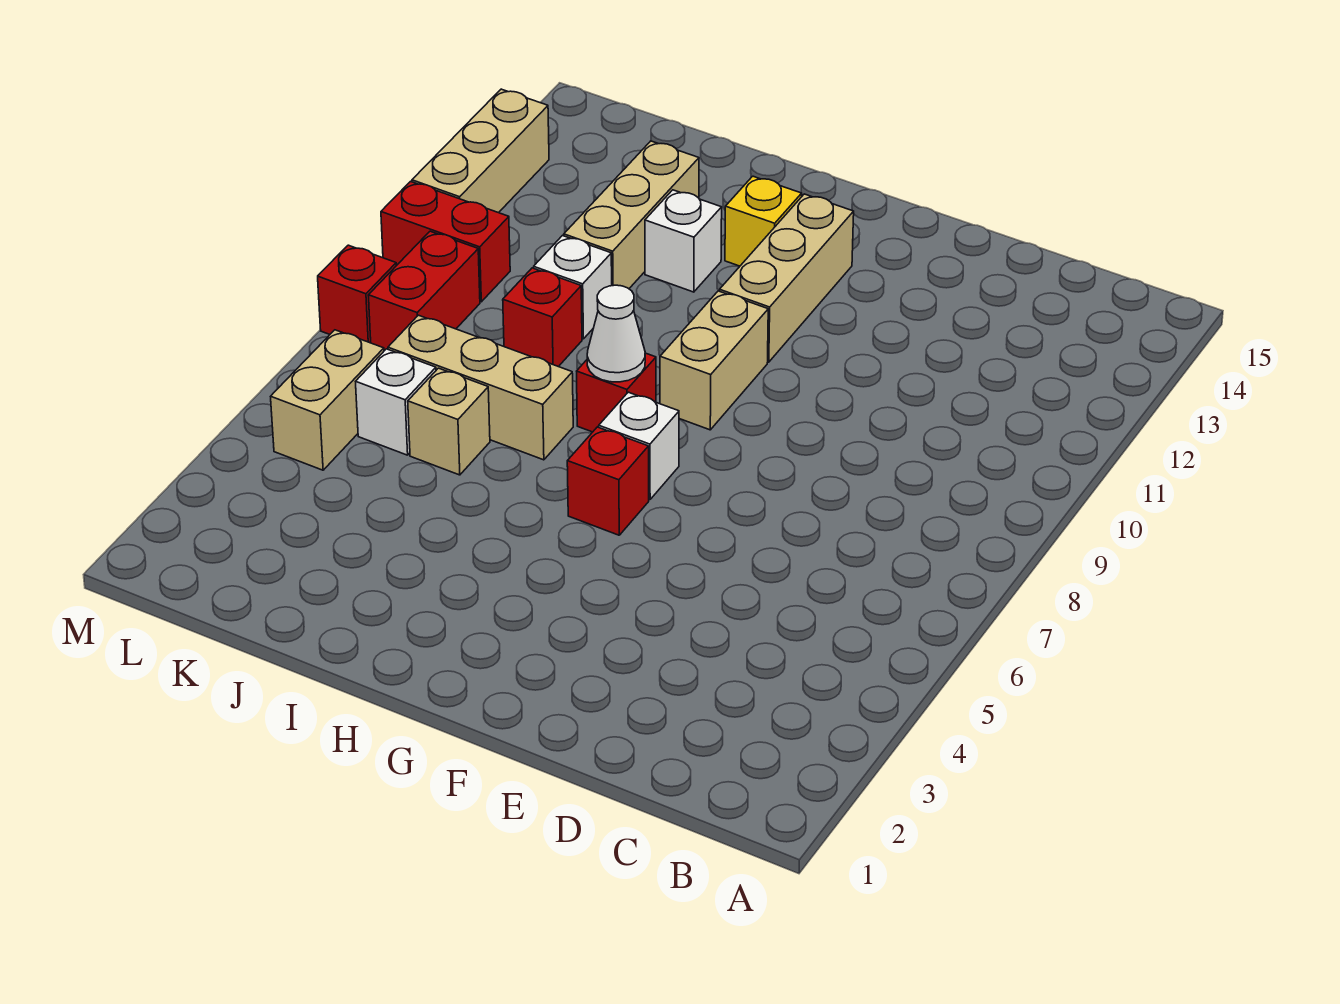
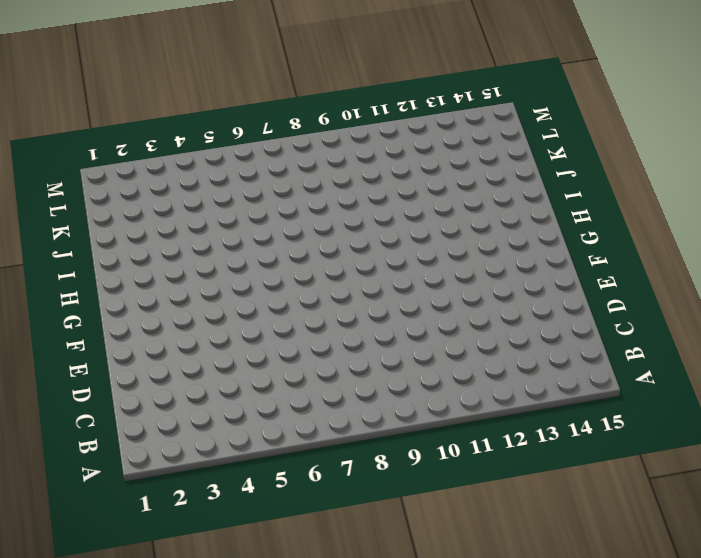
none -> red 1x1 brick [567,427,649,535]
none -> white 1x1 brick [599,392,679,500]
none -> tan 1x2 brick [660,291,768,430]

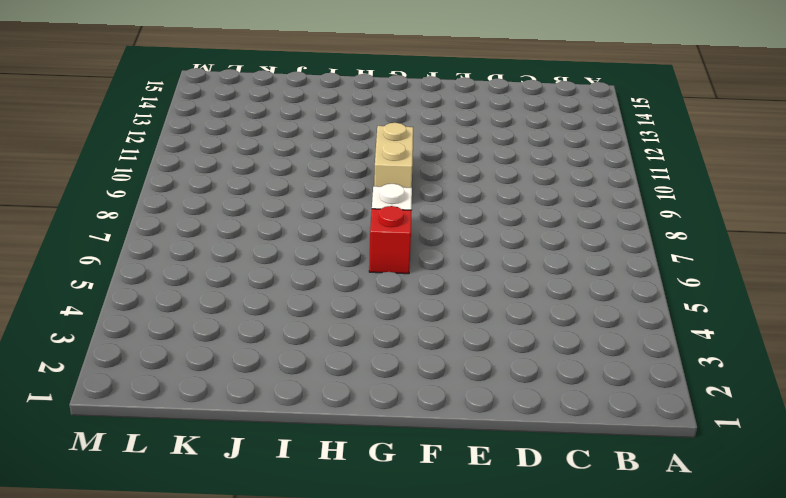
none -> tan 1x3 brick [720,194,854,362]
none -> red 1x1 brick [577,353,656,432]
none -> yellow 1x1 brick [725,176,802,266]

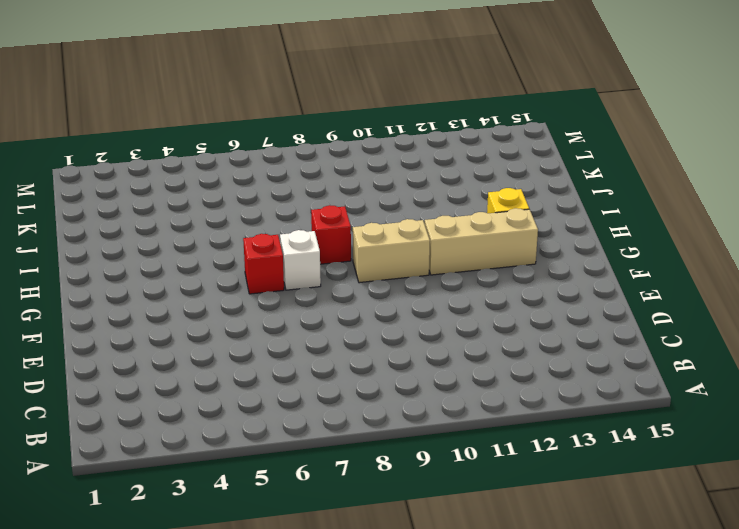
none -> tan 1x3 brick [388,315,573,460]
none -> white 1x1 brick [645,190,722,292]
none -> tan 1x1 brick [408,368,490,475]

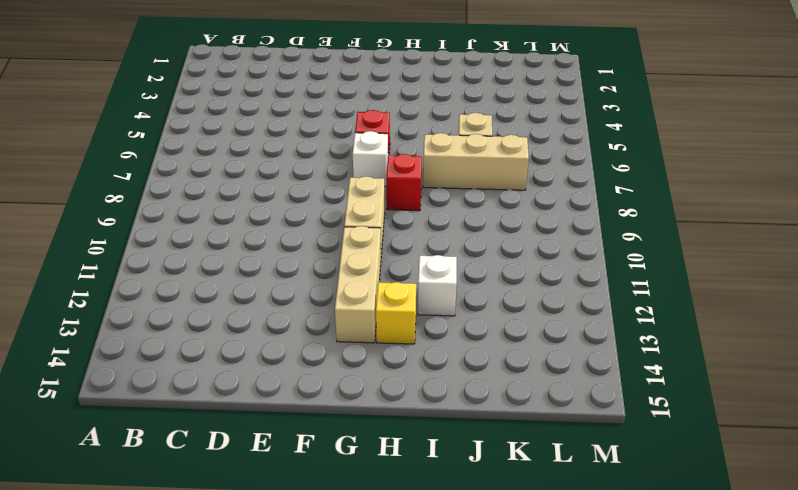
none -> red 1x1 brick [503,268,582,367]
none -> white 1x1 brick [534,236,612,339]
none -> tan 1x3 brick [564,141,699,289]

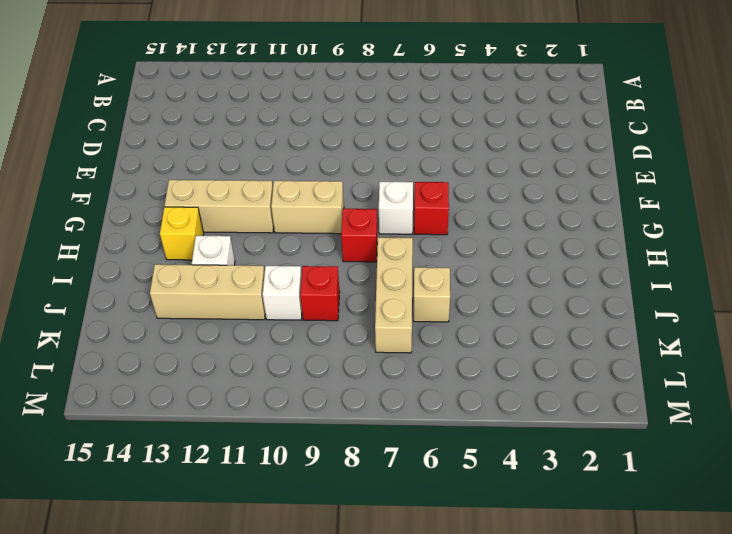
none -> white 1x1 brick [356,349,436,455]
none -> tan 1x2 brick [271,330,384,470]
none -> red 1x2 brick [368,231,480,351]

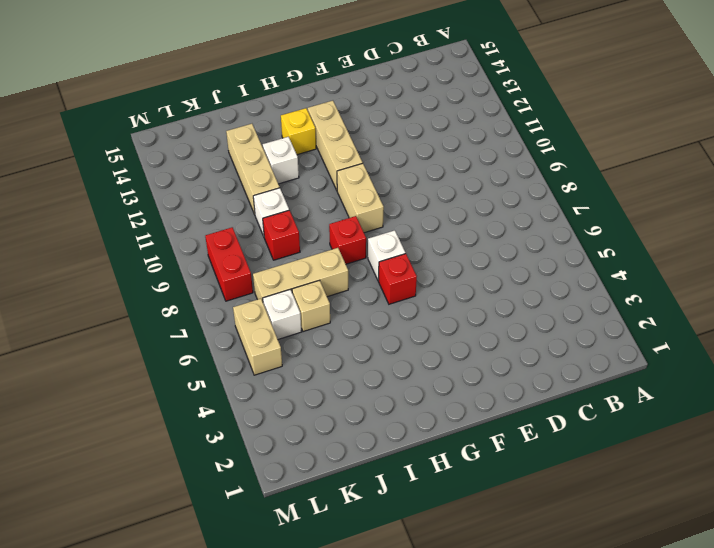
none -> red 1x2 brick [381,181,510,302]
none -> red 1x1 brick [318,245,396,343]
none -> tan 1x3 brick [412,89,549,213]

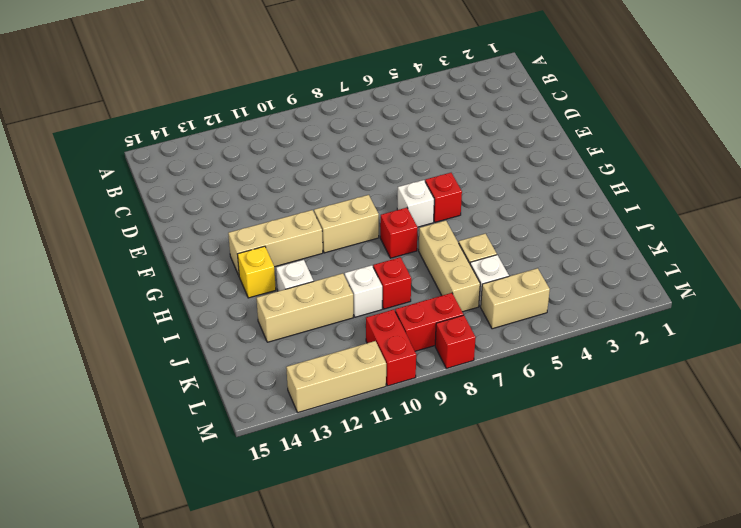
none -> white 1x1 cone [587,285,645,382]

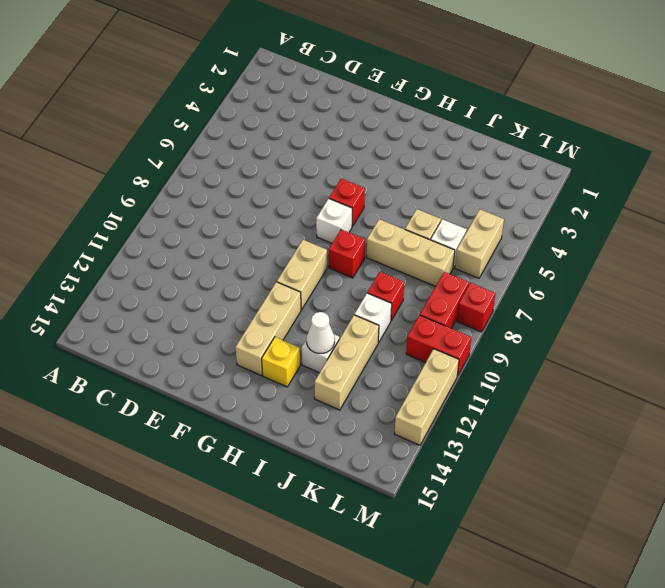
white 1x1 cone [307,312,335,353] -> white 1x1 cone moved to [587,285,645,382]

